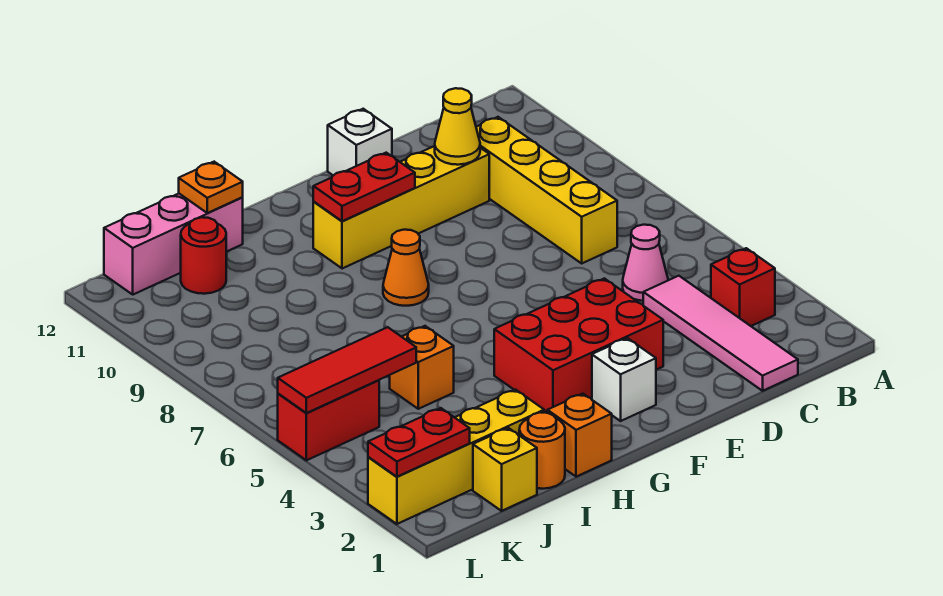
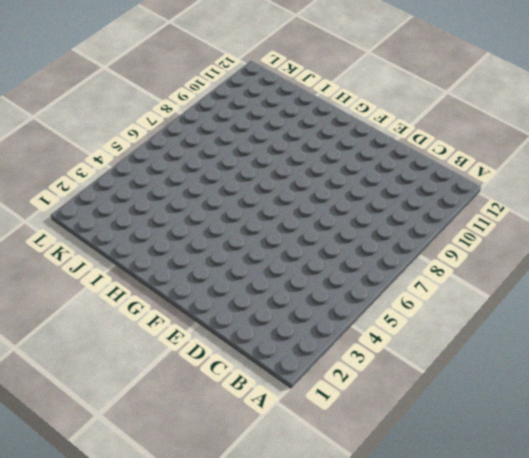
none -> red 1x1 brick [711,248,775,326]
none -> pink 1x4 tile [643,276,798,391]
none -> pink 1x1 cone [623,225,668,301]

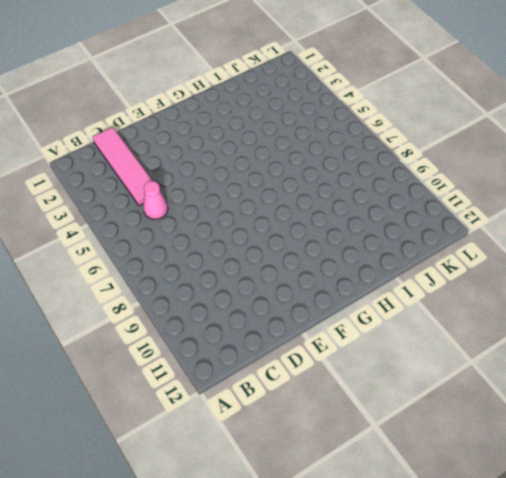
none -> red 1x1 brick [711,248,775,326]
none -> yellow 1x4 brick [476,117,617,263]
none -> yellow 1x4 brick [313,146,489,269]

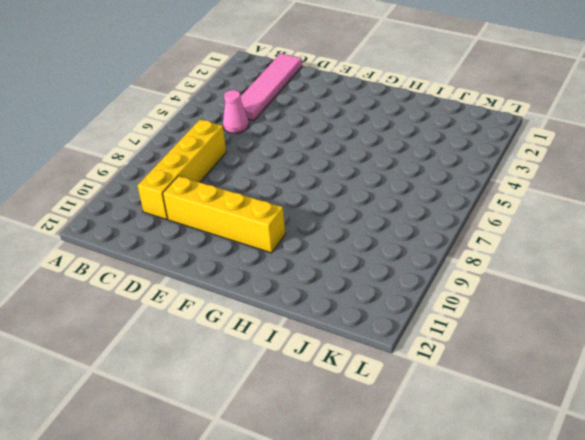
none -> red 1x1 brick [711,248,775,326]
none -> red 2x3 brick [494,278,663,413]
none -> white 1x1 brick [328,109,392,175]

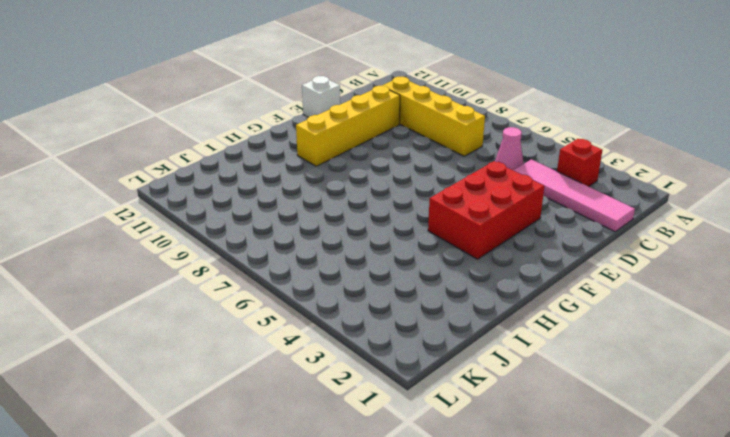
none -> white 1x1 brick [592,338,656,421]
none -> orange 1x1 cone [383,230,429,306]
none -> orange 1x1 brick [547,394,612,477]

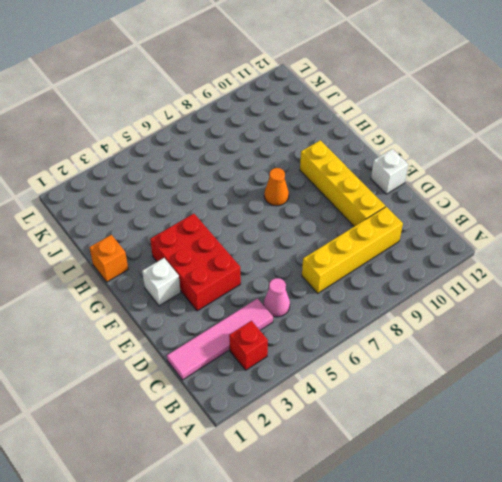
none -> orange 1x1 round brick [519,412,565,489]
none -> yellow 1x4 brick [368,390,544,524]
none -> orange 1x1 brick [390,326,454,409]

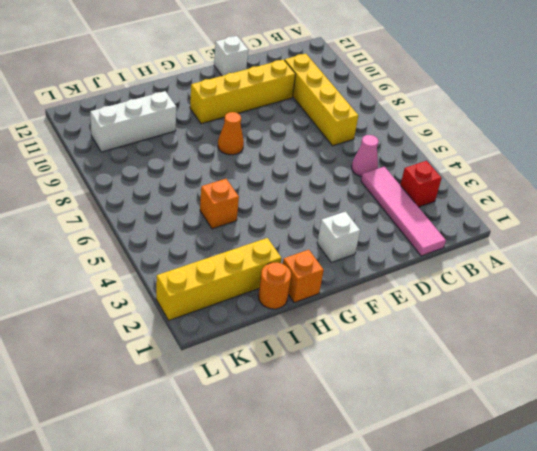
white 1x3 brick [90,91,176,152] -> none
none -> red 2x3 brick [494,278,663,413]
none -> pink 1x3 brick [104,194,243,295]
none -> yellow 1x1 brick [473,428,537,511]

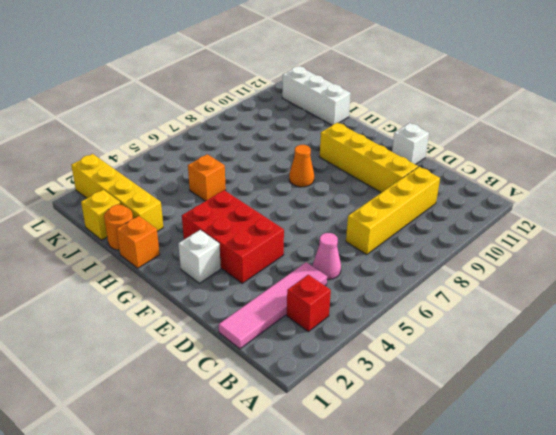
white 1x3 brick [282,66,351,125] -> pink 1x3 brick [104,194,243,295]
none -> red 1x1 round brick [181,217,226,294]
none -> red 1x2 brick [278,380,379,460]
none -> yellow 1x1 cone [435,88,480,165]

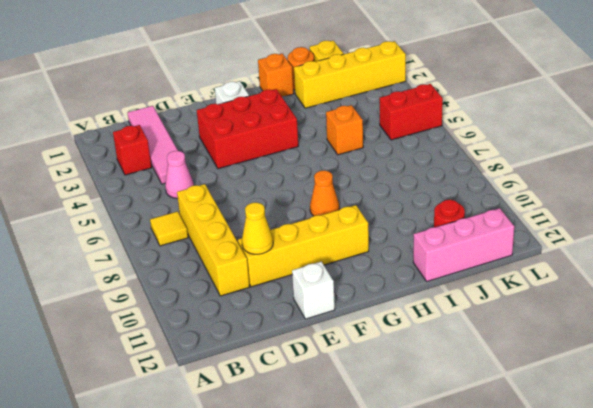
yellow 1x1 tile [150,211,188,246] -> none
none -> red 1x2 plate [313,153,415,221]
none -> orange 1x1 plate [179,162,243,213]
none -> red 1x3 tile [278,327,416,413]

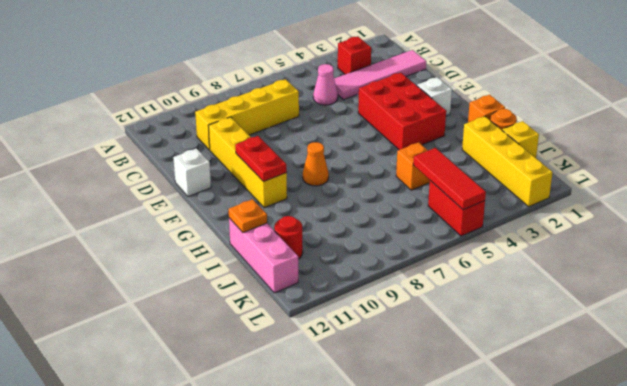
none -> yellow 1x1 cone [435,88,480,165]
none -> red 1x2 plate [368,408,470,477]

